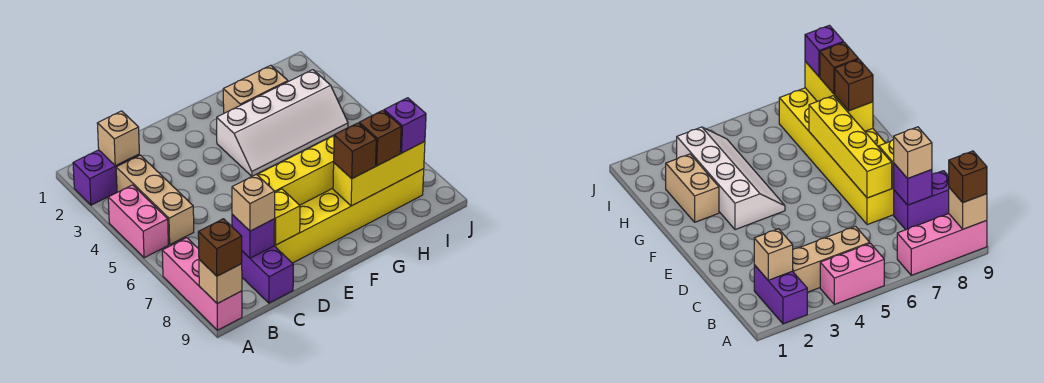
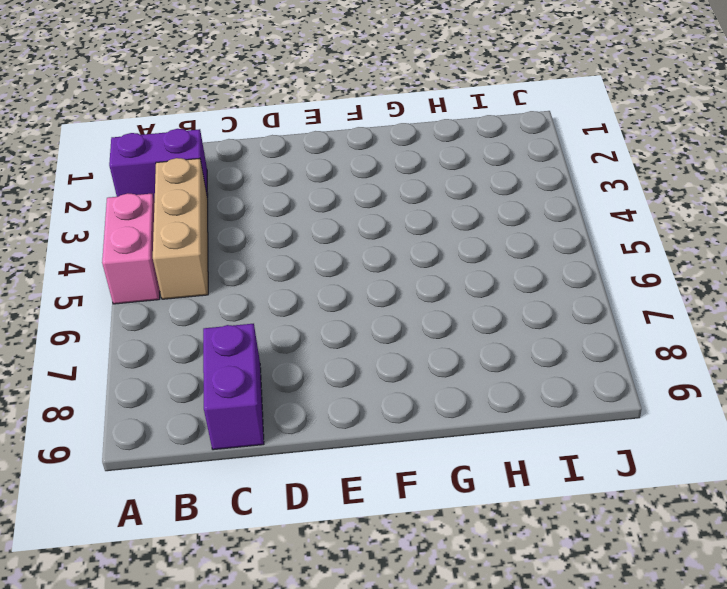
none -> pink 1x3 brick [162,238,242,330]
none -> yellow 2x6 brick [274,169,424,263]
none -> white 2x4 slope [217,70,348,176]

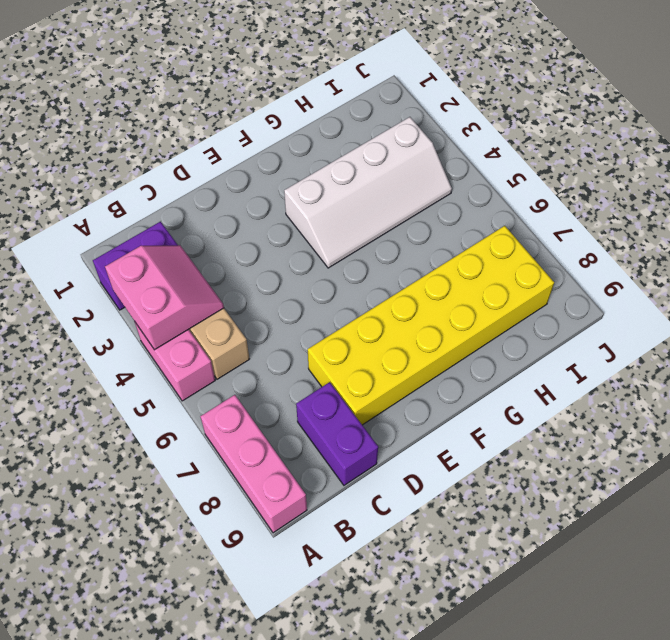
pink 2x2 slope [105,245,224,350] -> none
none -> tan 1x2 brick [223,65,288,113]
none -> tan 1x1 brick [199,259,242,303]
none -> tan 1x1 brick [97,111,139,166]

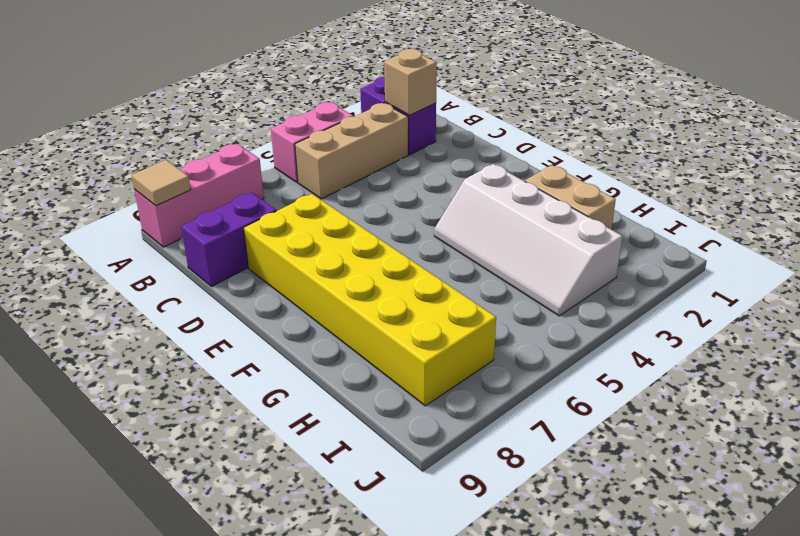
tan 1x1 tile [131,160,191,206] -> tan 1x1 brick [199,259,242,303]
none -> purple 1x1 brick [232,215,275,258]
none -> yellow 1x4 brick [257,136,334,205]
none -> yellow 1x1 brick [274,189,300,245]

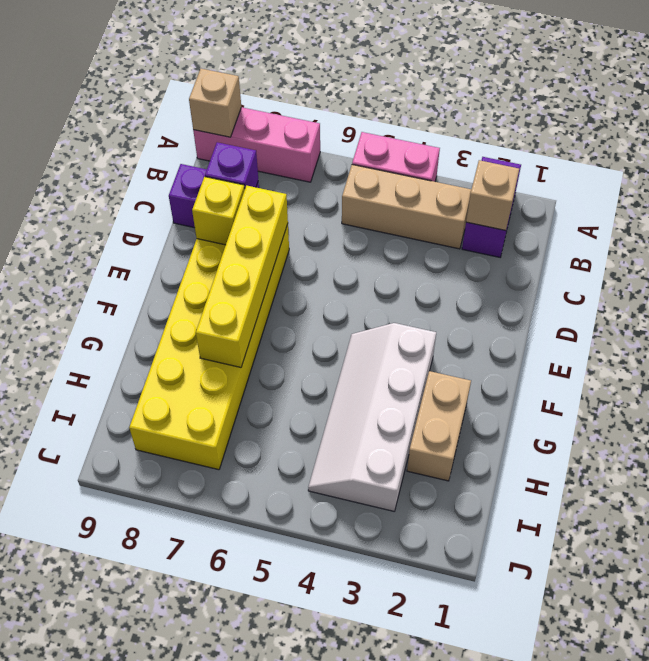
none -> yellow 1x3 brick [333,142,425,206]
none -> brown 1x1 brick [198,219,242,276]
none -> tan 1x1 brick [232,174,275,231]

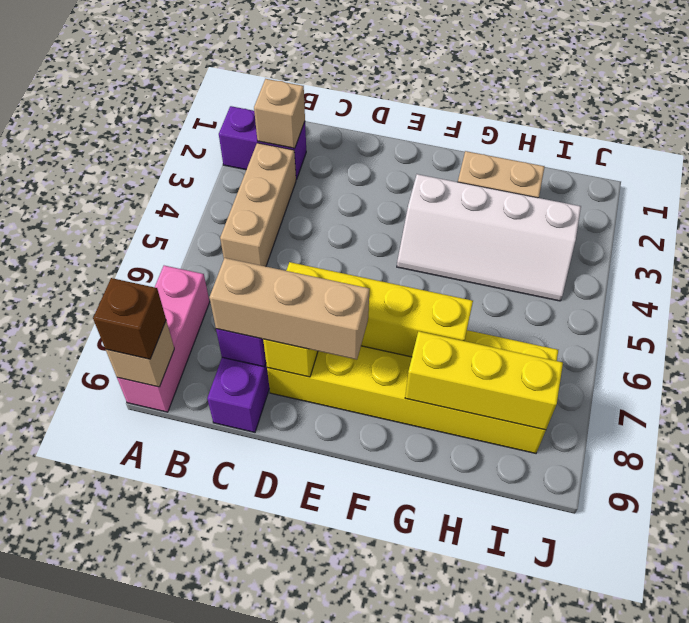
tan 1x3 brick [210,258,370,360] -> tan 1x1 brick [232,174,275,231]
none -> pink 1x2 brick [108,185,168,258]
none -> brown 1x1 brick [334,123,376,179]
none -> brown 1x1 brick [359,110,401,166]

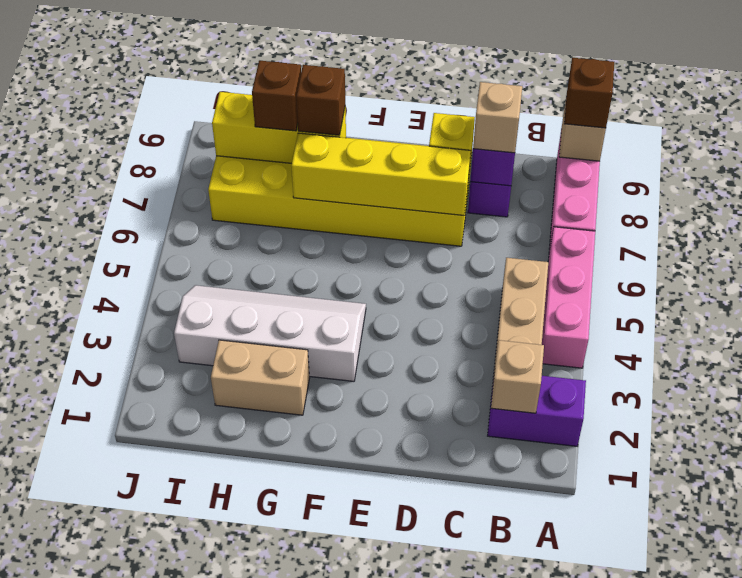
pink 1x3 brick [542,227,595,368] -> pink 1x2 brick [108,185,168,258]
none -> purple 1x1 brick [384,98,426,153]

